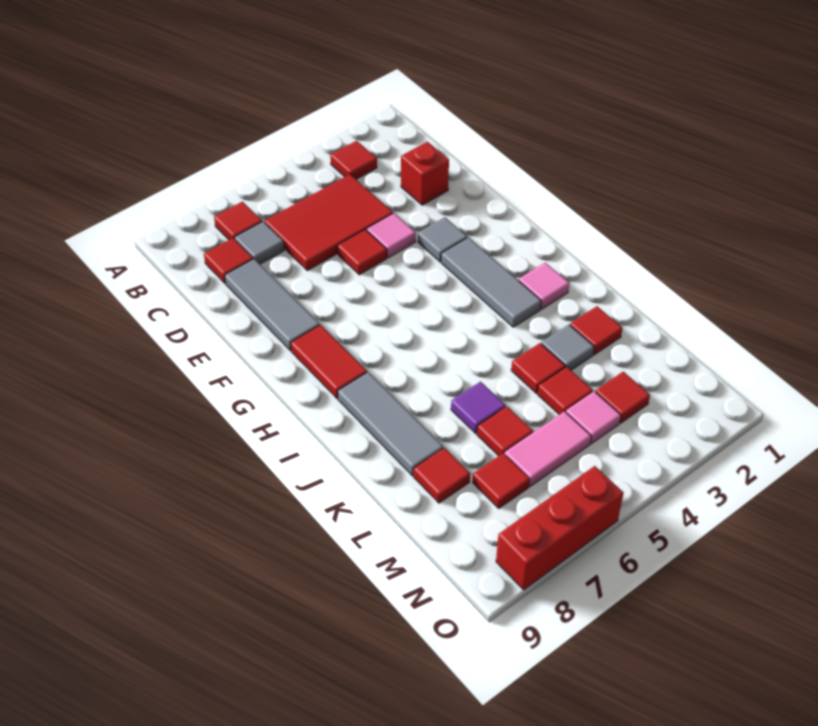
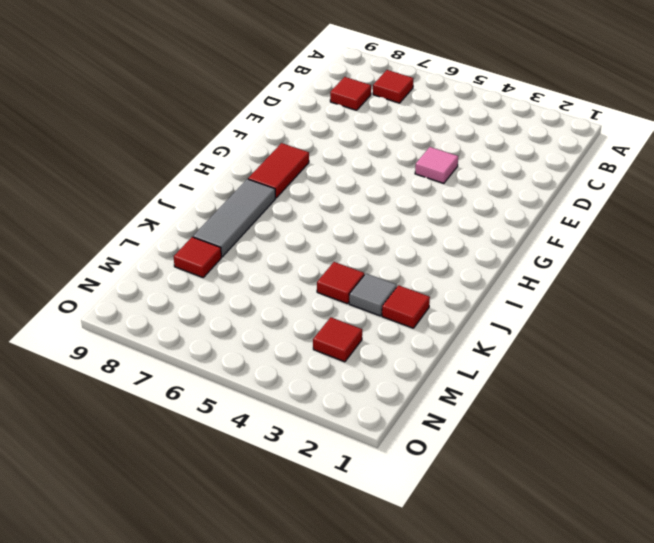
none -> red 1x1 tile [330,141,377,179]
none -> red 2x3 tile [265,174,393,271]
none -> grey 1x1 tile [235,222,284,264]

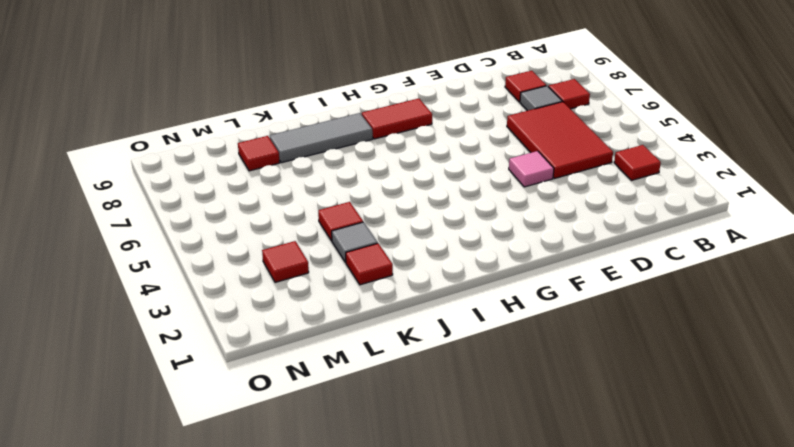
none -> red 1x1 brick [401,142,449,205]
none -> grey 1x3 tile [225,259,320,351]
none -> red 1x1 tile [337,229,387,275]

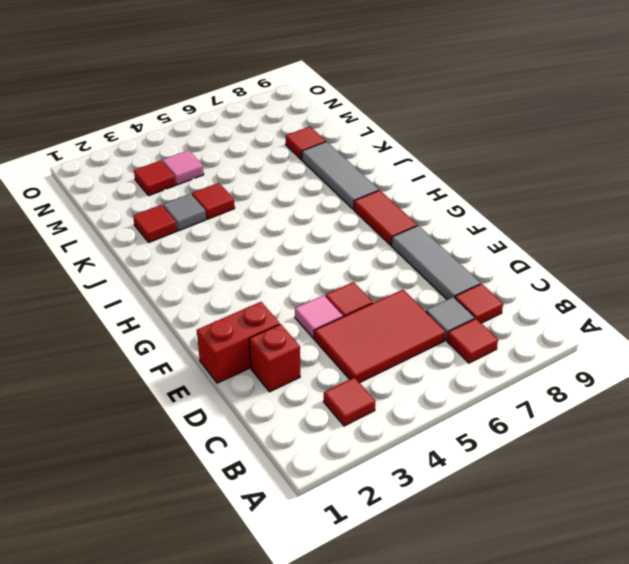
red 1x2 brick [197,302,280,383] -> none
none -> grey 1x1 tile [418,217,467,262]
none -> grey 1x3 tile [441,237,541,327]
none -> pink 1x1 tile [519,263,569,309]

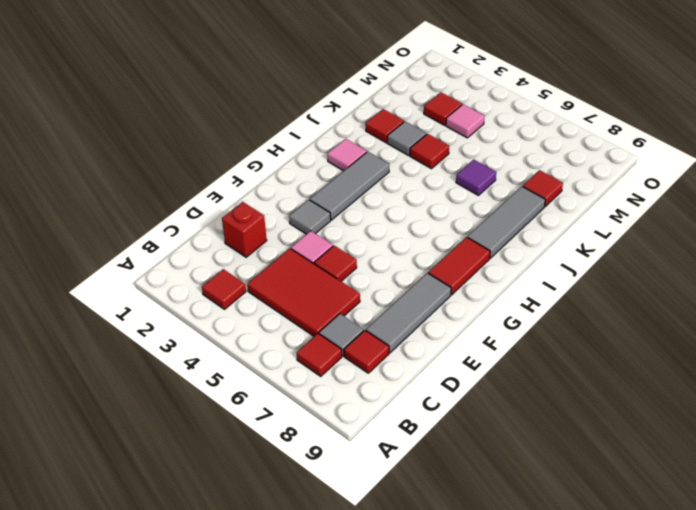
none -> red 1x1 tile [538,367,593,415]
none -> red 1x1 tile [477,407,533,456]
none -> pink 1x2 tile [505,411,591,486]

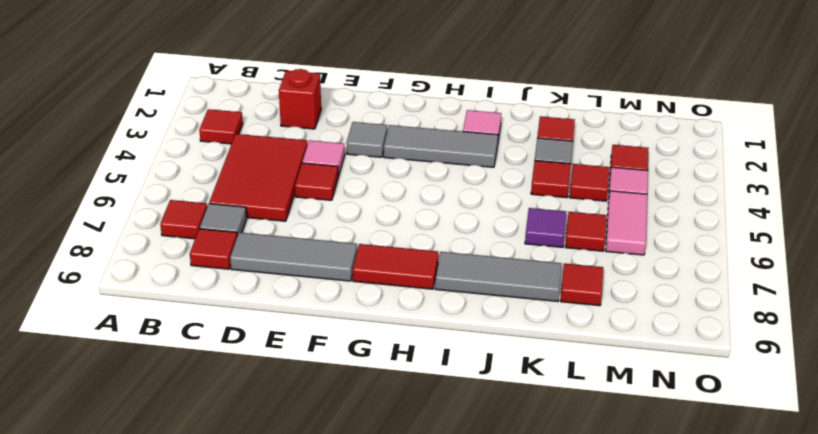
none -> red 1x1 tile [473,453,530,508]
none -> red 1x3 brick [496,466,624,590]

